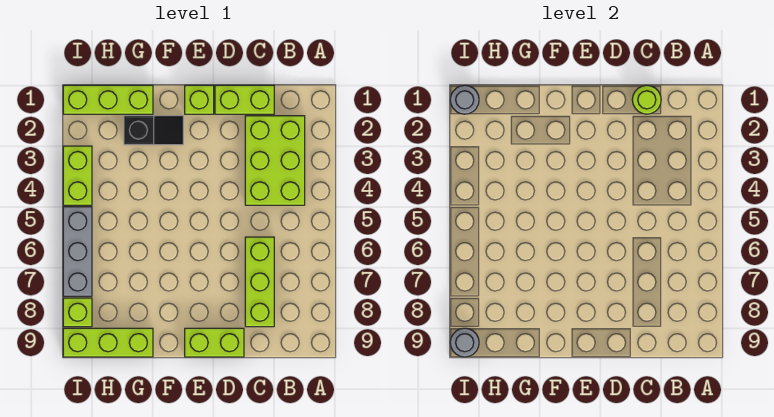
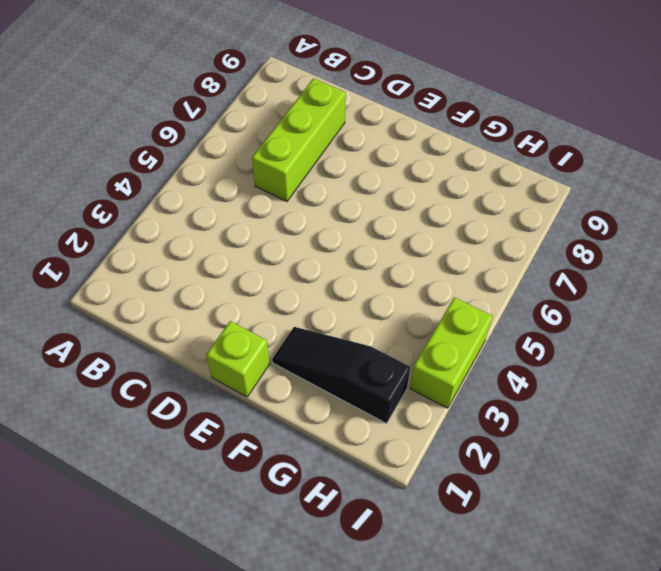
black 1x3 slope [272,327,410,423] -> black 1x2 slope [124,116,183,145]
none -> lime 2x3 brick [245,116,305,205]
none -> lime 1x2 brick [215,85,274,114]
none -> lime 1x2 brick [185,328,244,357]

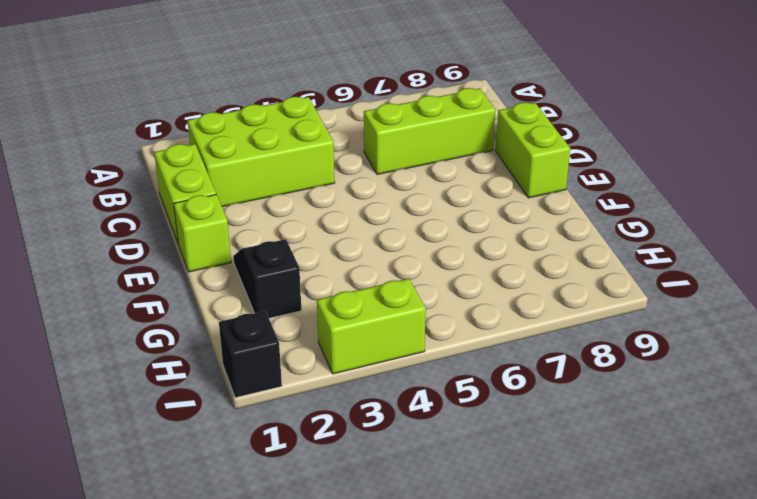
black 1x1 brick [219,311,282,398] -> lime 1x3 brick [63,85,153,114]
none -> lime 1x3 brick [63,328,153,357]
none -> grey 1x3 brick [63,207,92,296]
none -> lime 1x1 brick [63,298,92,327]

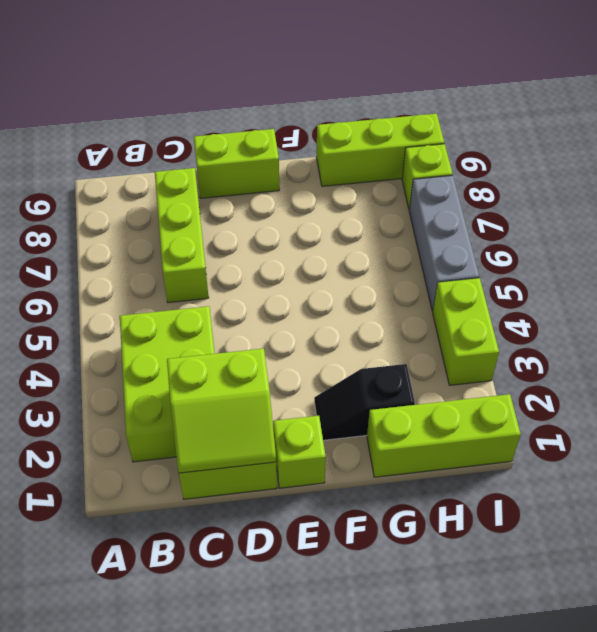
lime 2x2 slope [167,348,276,473] -> lime 1x1 round brick [632,85,661,114]
none -> grey 1x1 round brick [450,85,479,114]
none -> grey 1x1 round brick [450,328,479,357]

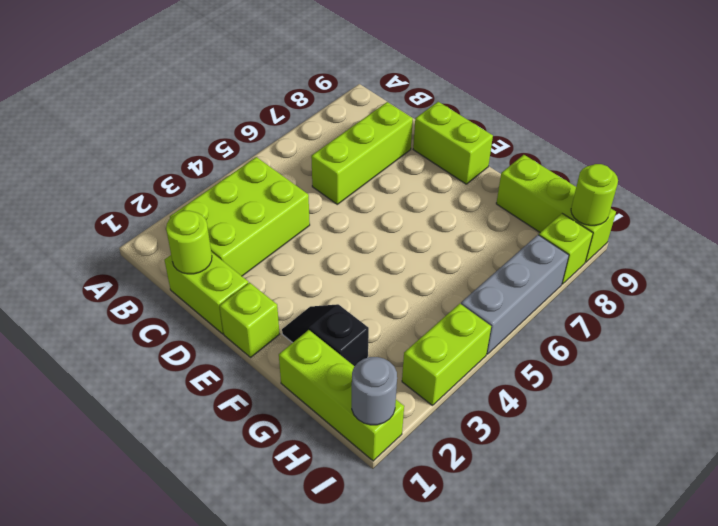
lime 1x1 round brick [571,164,618,226] -> grey 1x1 round brick [450,328,479,357]

